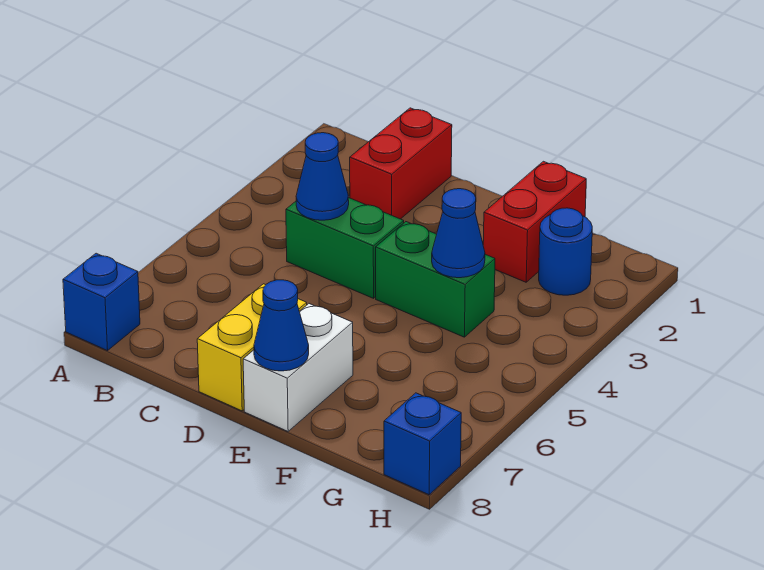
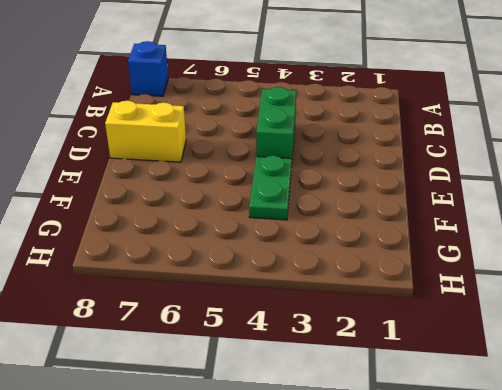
green 1x2 plate [249,156,292,220] -> green 1x2 brick [376,222,495,337]
none -> red 1x2 brick [350,108,452,219]
none -> white 1x2 brick [243,304,353,431]
none -> red 1x2 brick [483,161,586,282]

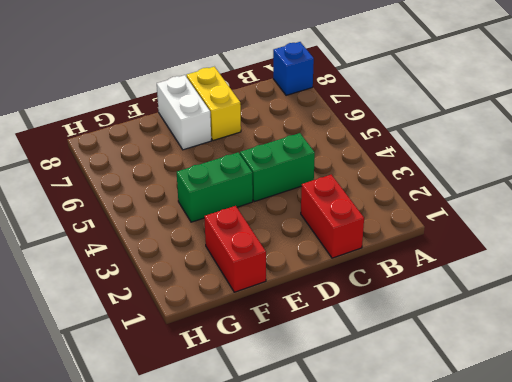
none -> blue 1x1 round brick [539,208,592,295]
none -> blue 1x1 brick [384,393,461,495]
none -> blue 1x1 cone [296,133,349,220]

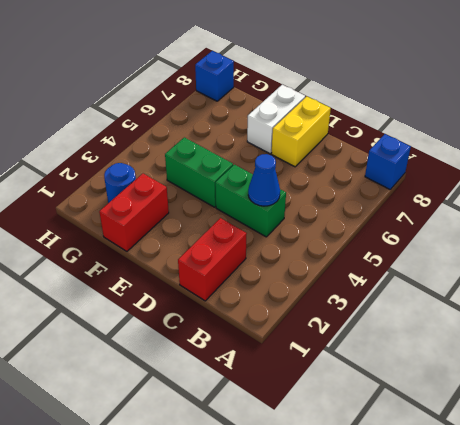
none -> blue 1x1 cone [254,280,309,371]
none -> blue 1x1 cone [432,189,485,278]

